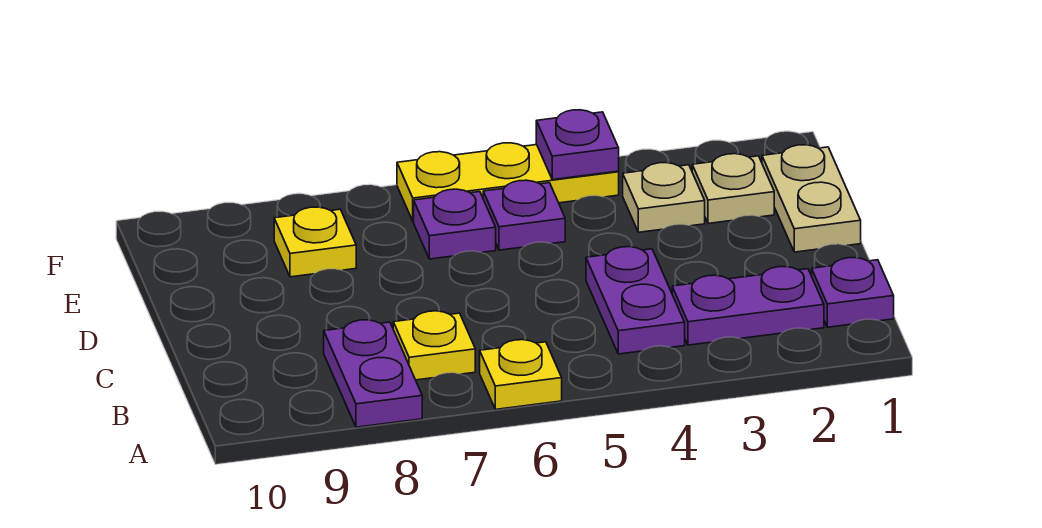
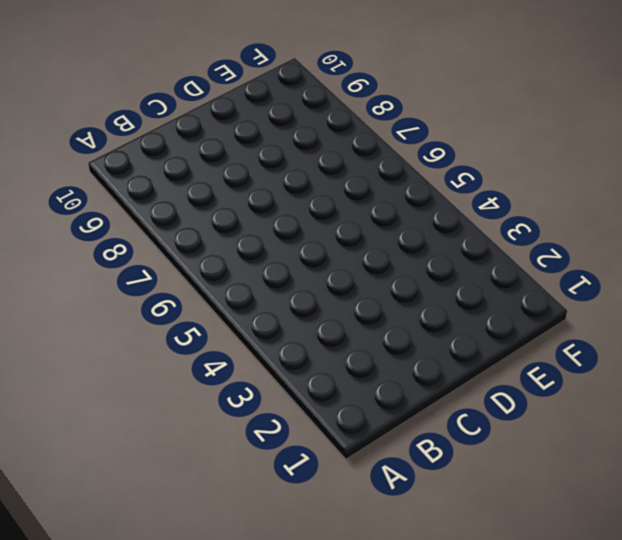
none -> yellow 1x1 plate [480,340,562,409]
none -> purple 1x2 plate [324,320,422,427]
none -> purple 1x1 plate [812,258,894,327]

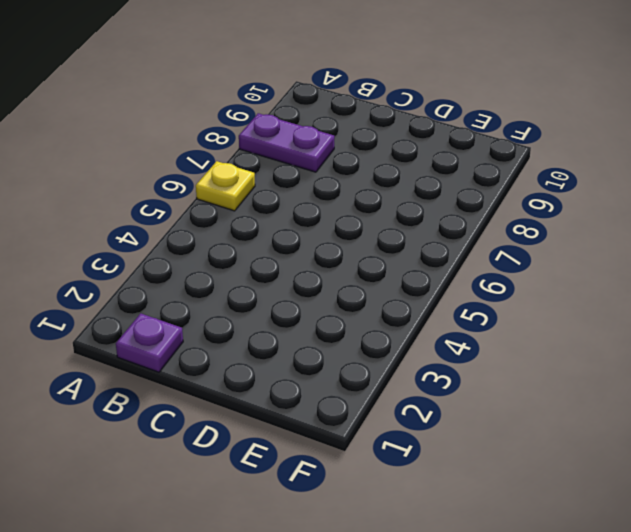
none -> purple 1x2 plate [672,267,824,345]
none -> purple 1x2 plate [586,247,685,354]
none -> yellow 1x1 plate [393,311,475,380]

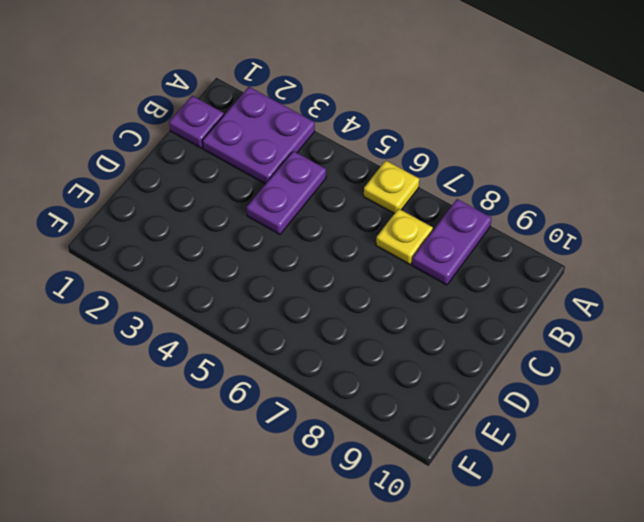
purple 2x2 plate [202,87,315,184] -> purple 1x2 plate [672,267,824,345]
none -> tan 1x2 plate [762,145,861,252]
none -> tan 1x1 plate [692,154,774,223]
none -> tan 1x1 plate [623,163,705,232]

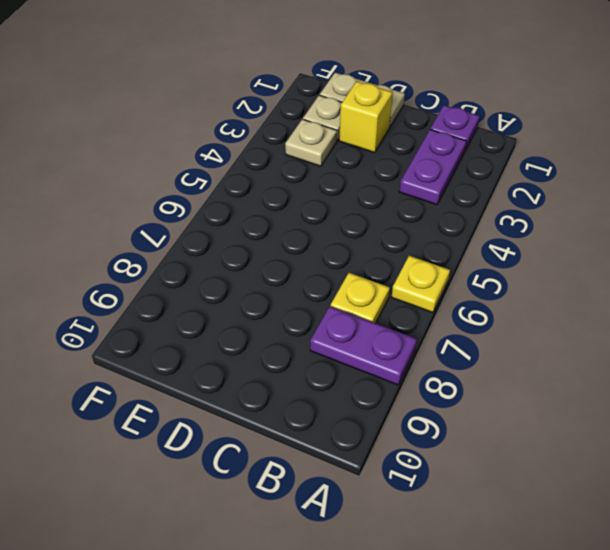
yellow 1x1 brick [339,81,393,153] -> none
none -> purple 1x2 plate [586,247,685,354]
none -> purple 1x1 plate [483,180,565,250]
none -> purple 1x1 plate [414,189,496,259]

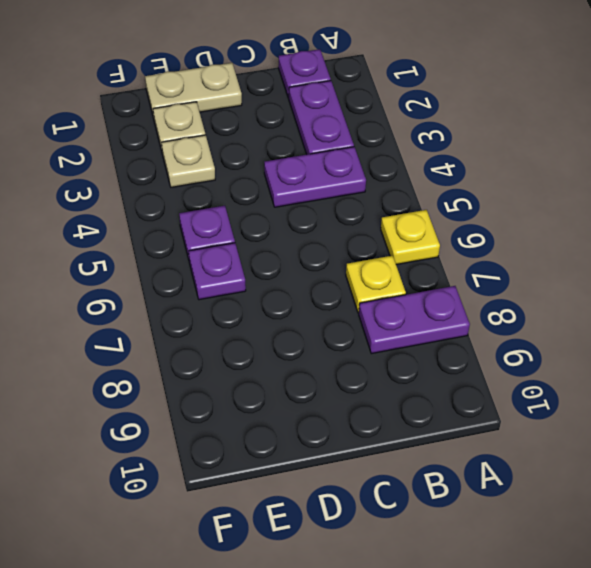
none -> yellow 1x1 plate [274,207,356,277]
none -> yellow 1x3 plate [397,143,619,221]
none -> purple 1x1 plate [536,110,619,180]

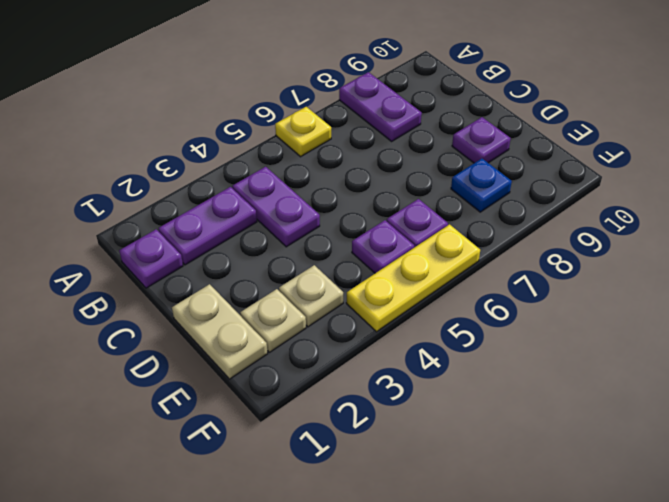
purple 1x1 plate [452,117,511,163] -> purple 1x1 plate moved to [536,110,619,180]
blue 1x1 plate [451,159,512,212] -> yellow 1x1 plate [274,207,356,277]
none -> yellow 1x1 plate [393,311,475,380]

